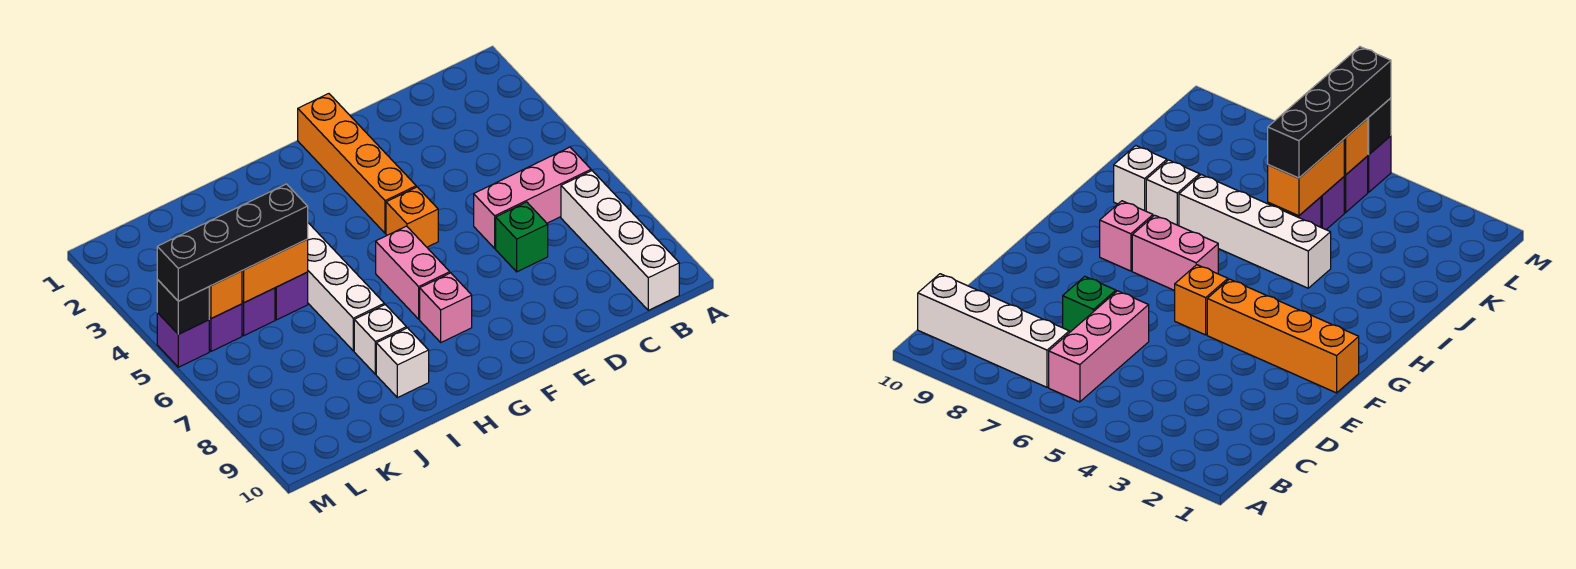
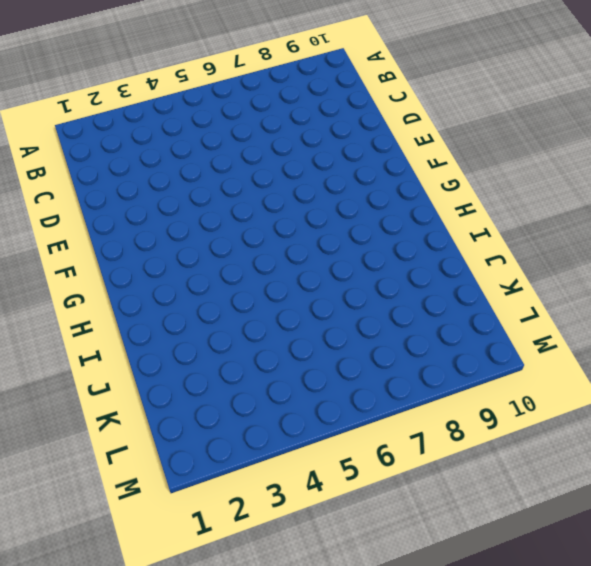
none -> pink 1x3 brick [474,147,591,248]
none -> white 1x4 brick [561,171,679,310]
none -> green 1x1 brick [496,202,548,272]

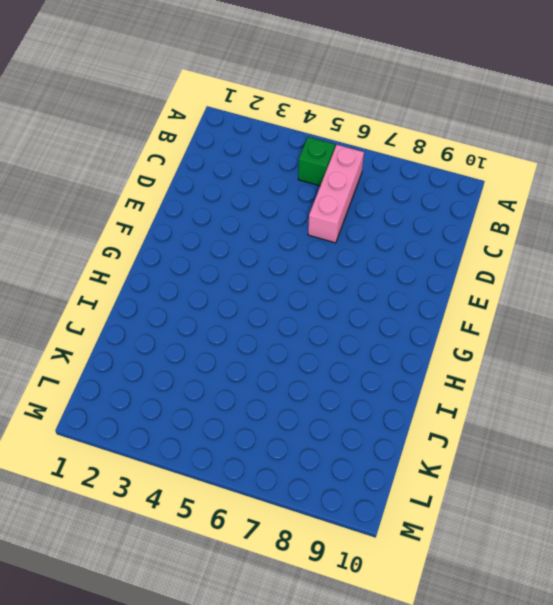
green 1x1 brick [298,137,335,186] -> green 1x1 brick moved to [496,202,548,272]
none -> white 1x4 brick [561,171,679,310]
none -> orange 1x4 brick [298,94,416,233]
none -> orange 1x1 brick [386,187,438,247]

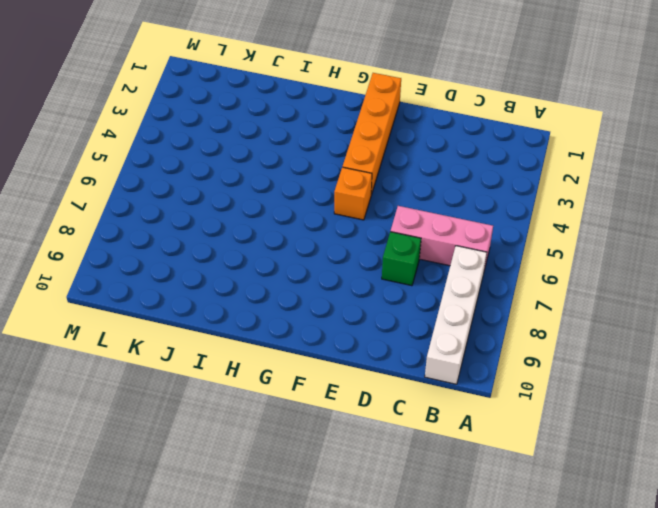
none -> pink 1x2 brick [376,226,450,319]
none -> pink 1x1 brick [420,273,472,342]
none -> white 1x4 brick [308,223,384,351]

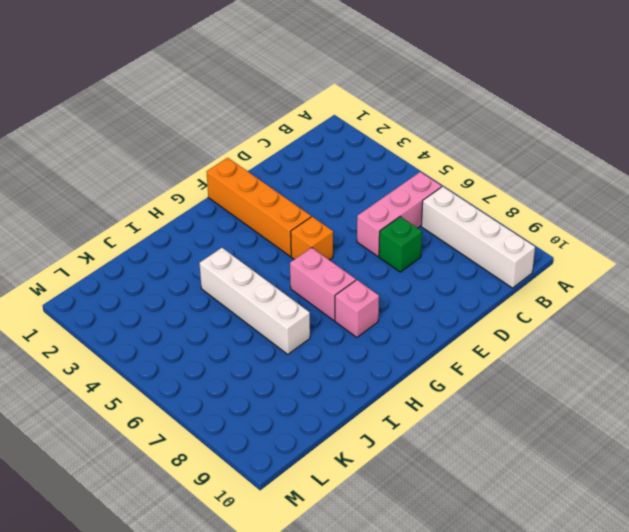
none -> white 1x1 brick [354,305,406,374]
none -> white 1x1 brick [376,328,429,398]
none -> purple 1x1 brick [275,272,308,320]

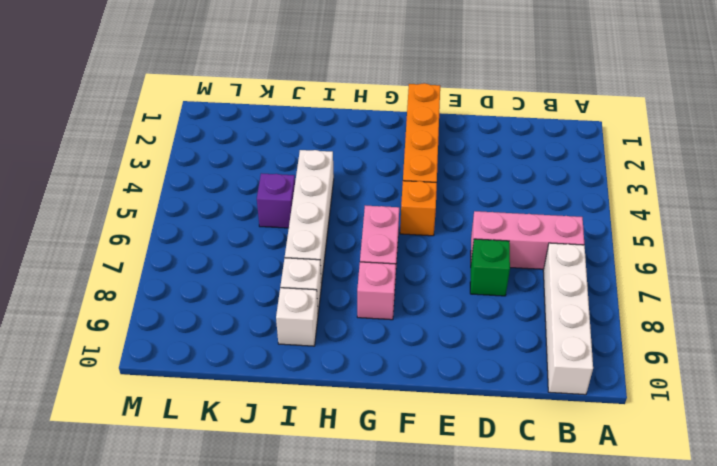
none -> purple 1x1 brick [242,288,275,336]
none -> purple 1x1 brick [209,304,242,351]
none -> purple 1x1 brick [157,313,209,367]

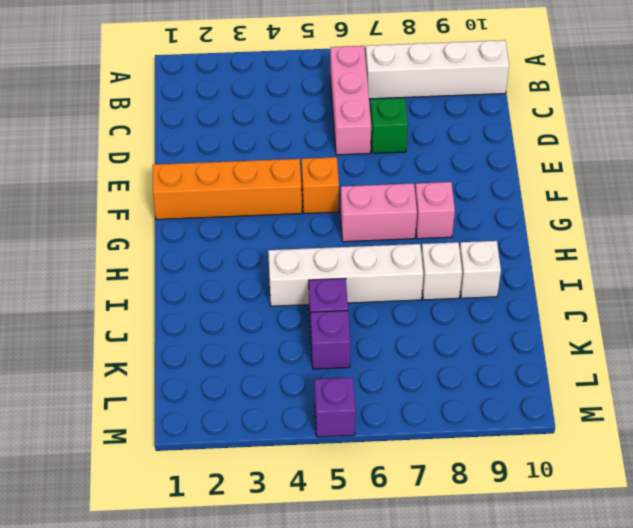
none -> purple 1x1 brick [209,304,242,351]
none -> orange 1x2 brick [242,239,308,303]
none -> orange 1x1 brick [209,271,242,319]

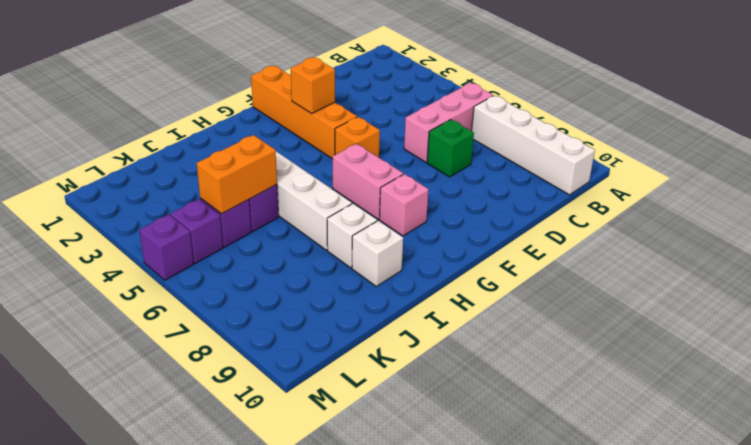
orange 1x1 brick [291,57,335,114] -> orange 1x1 brick moved to [209,271,242,319]
none -> black 1x1 brick [157,280,209,334]
none -> black 1x4 brick [157,184,308,301]

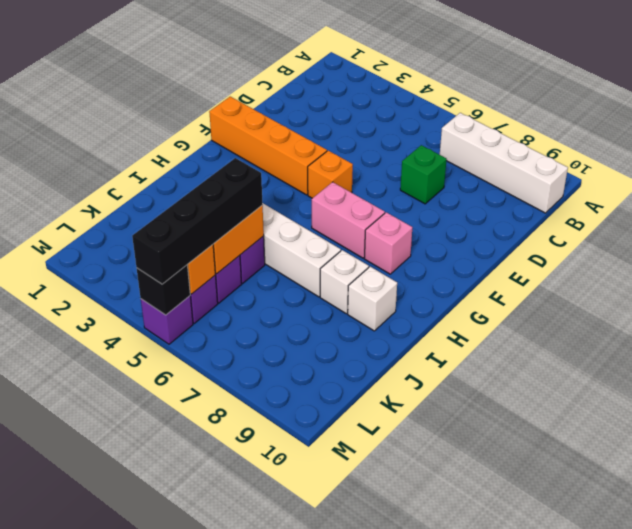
none -> pink 1x3 brick [474,147,591,248]

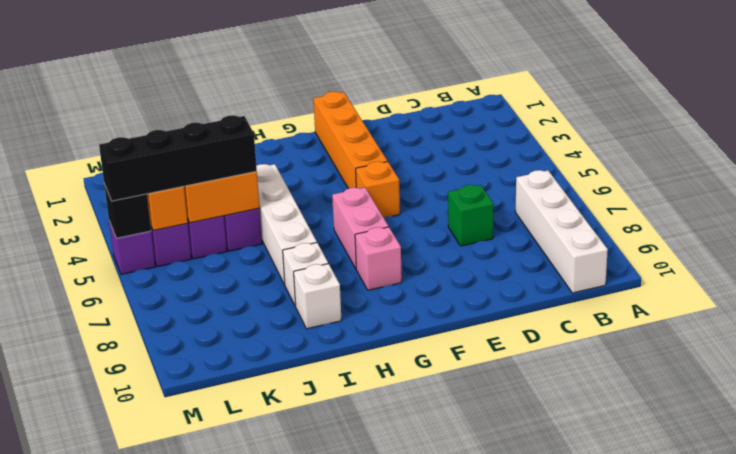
none -> pink 1x3 brick [474,147,591,248]

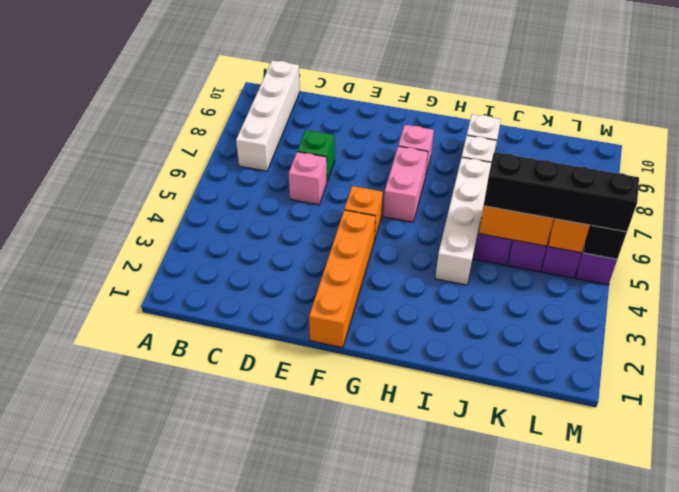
pink 1x1 brick [289,152,327,205] -> pink 1x3 brick [474,147,591,248]

